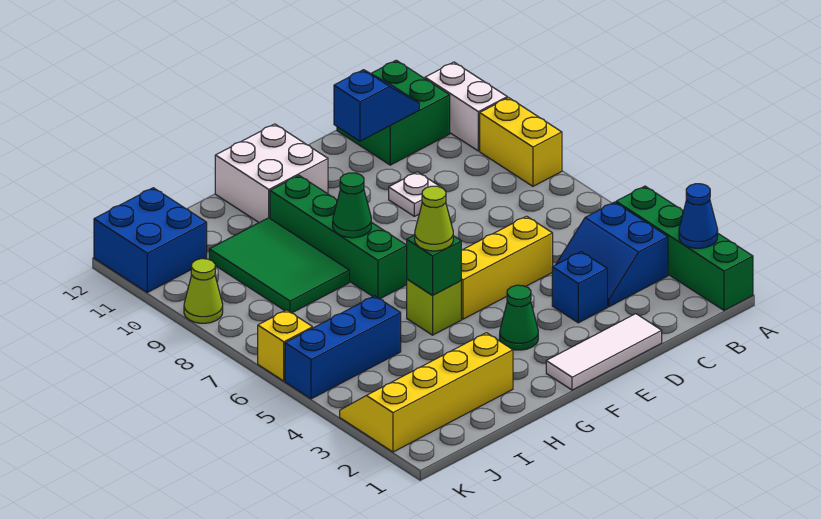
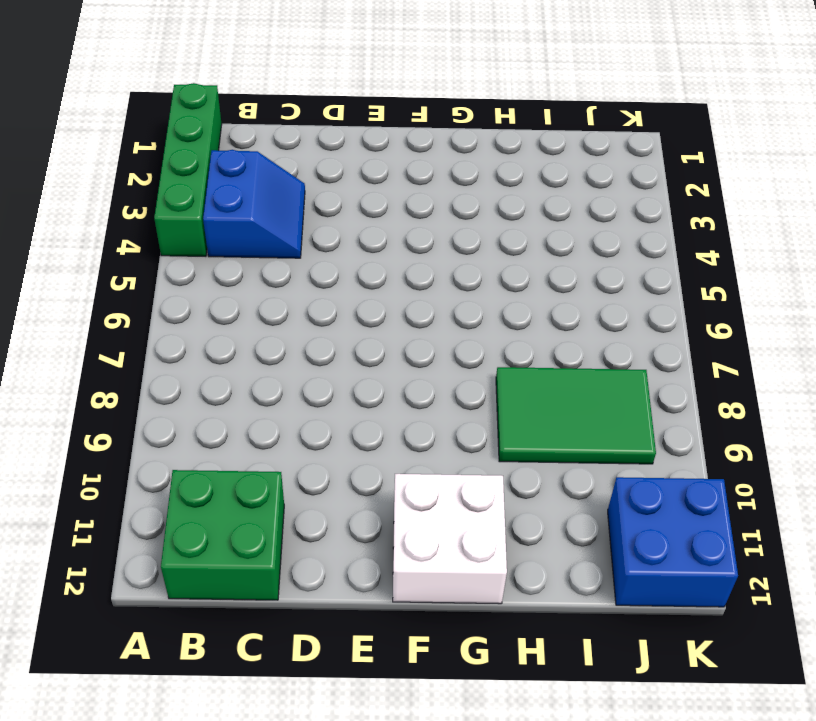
green 2x3 tile [496,367,656,464] -> green 2x3 tile turned to [209,218,349,313]
none -> yellow 1x2 brick [480,98,562,186]
none -> white 1x2 brick [425,62,507,151]
none -> white 1x3 tile [546,314,662,390]

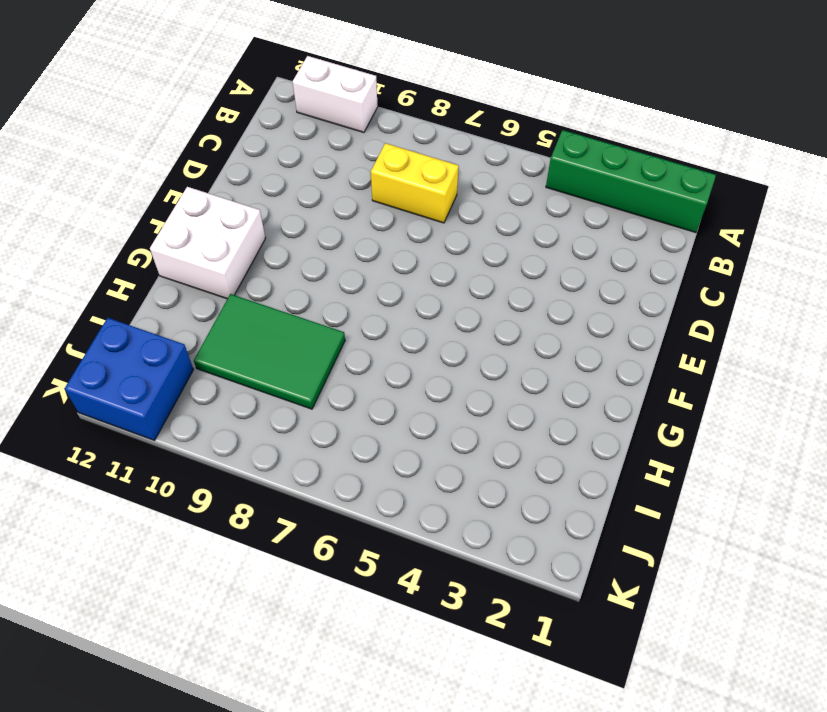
yellow 1x2 brick [371,143,459,223] -> yellow 1x2 brick moved to [480,98,562,186]
none -> blue 2x2 slope [556,202,668,307]
none -> green 2x2 brick [337,60,450,165]
none -> white 1x3 tile [546,314,662,390]

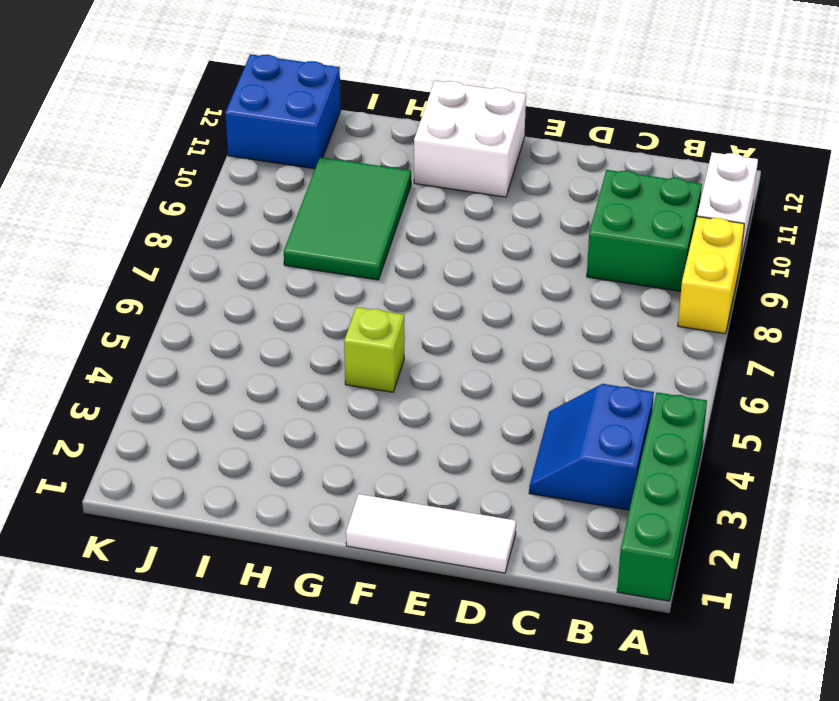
green 2x2 brick [587,170,702,291] -> green 2x2 brick moved to [337,60,450,165]
none -> blue 1x1 brick [552,252,607,323]
none -> yellow 1x3 brick [461,216,553,319]
none -> white 1x1 plate [389,172,442,216]

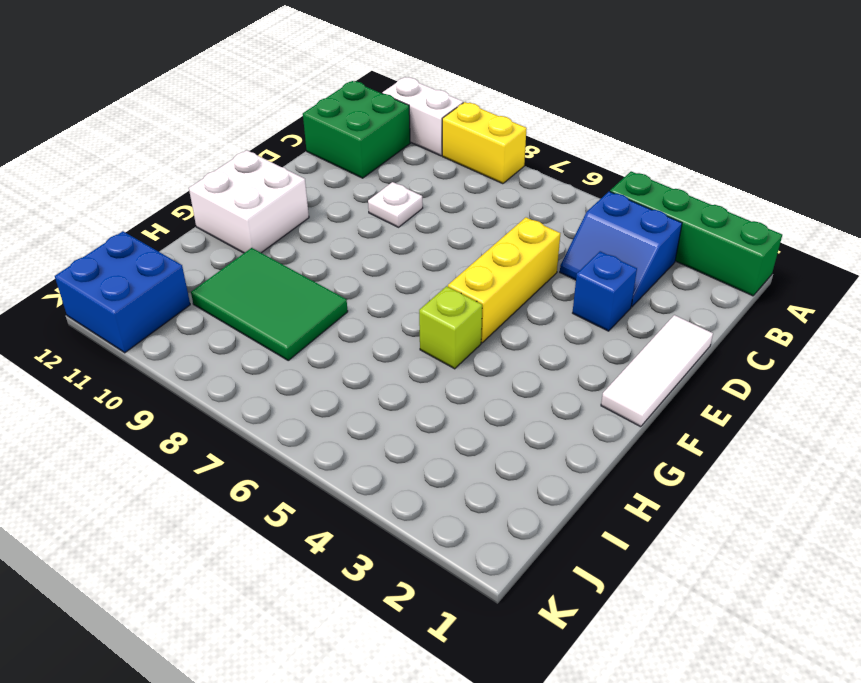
none -> green 1x1 cone [500,285,538,350]
none -> green 1x4 brick [270,176,407,299]
none -> yellow 2x4 slope [340,333,513,452]

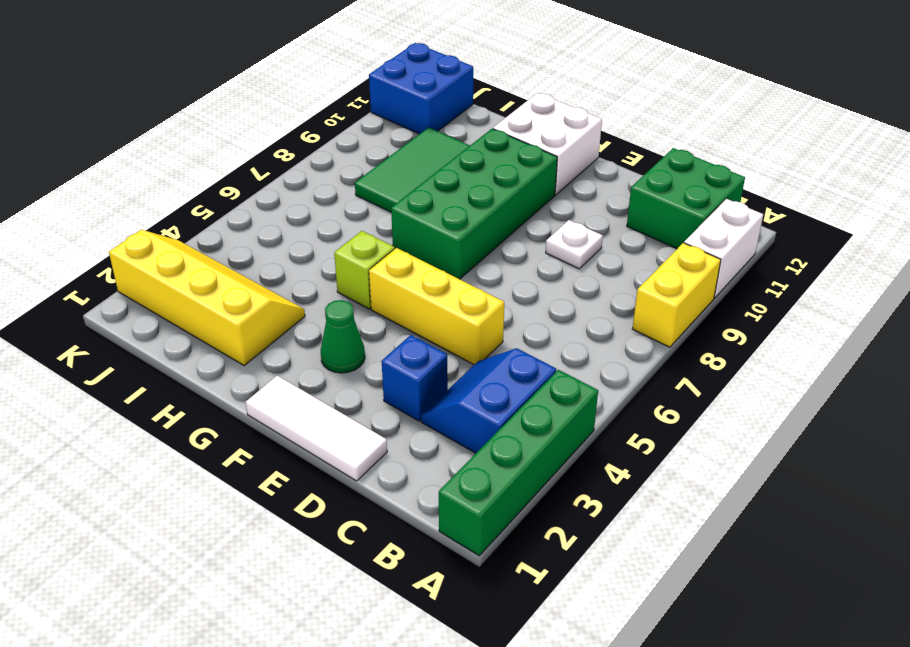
green 2x4 brick [391,129,557,279] -> green 1x4 brick [270,176,407,299]
none -> blue 1x3 brick [285,296,401,399]
none -> yellow 1x1 brick [258,310,313,381]
none -> lime 1x1 cone [184,259,223,323]

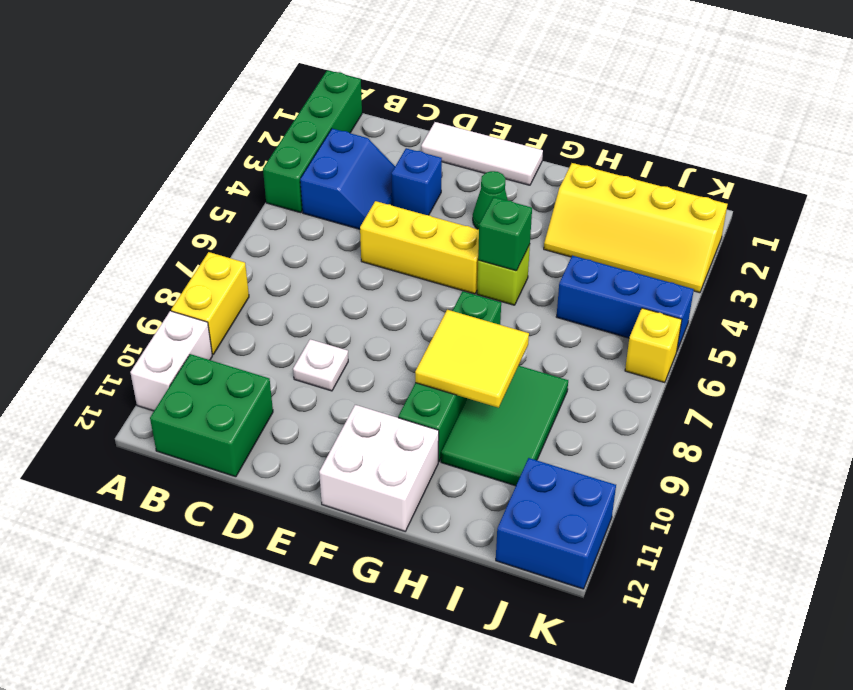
yellow 2x2 tile [415,310,529,408] -> green 1x1 cone [333,173,371,238]
none -> lime 1x1 cone [184,259,223,323]
none -> blue 1x1 cone [679,184,718,248]
none -> blue 1x2 slope [334,70,419,141]

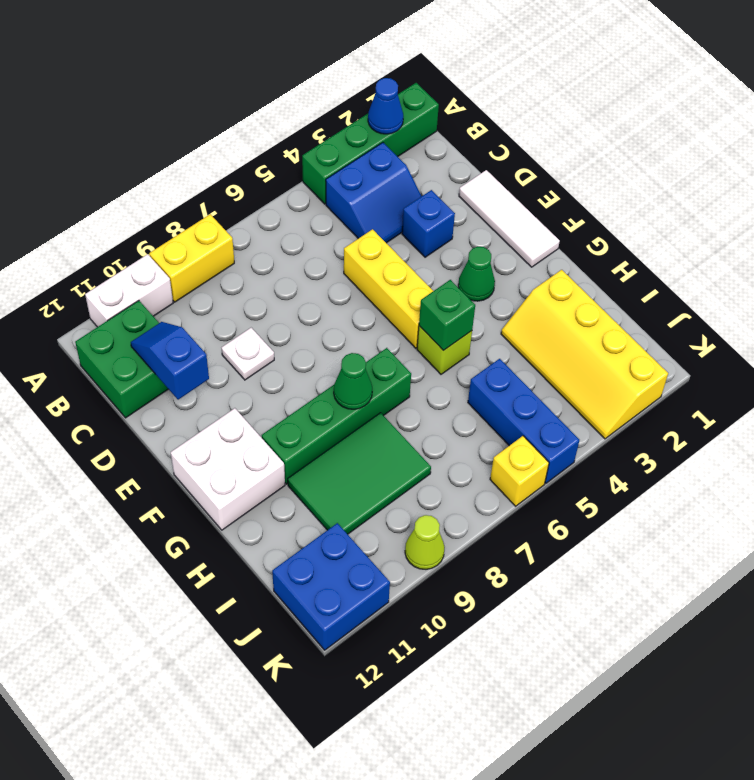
none -> lime 1x1 cone [415,186,453,251]

